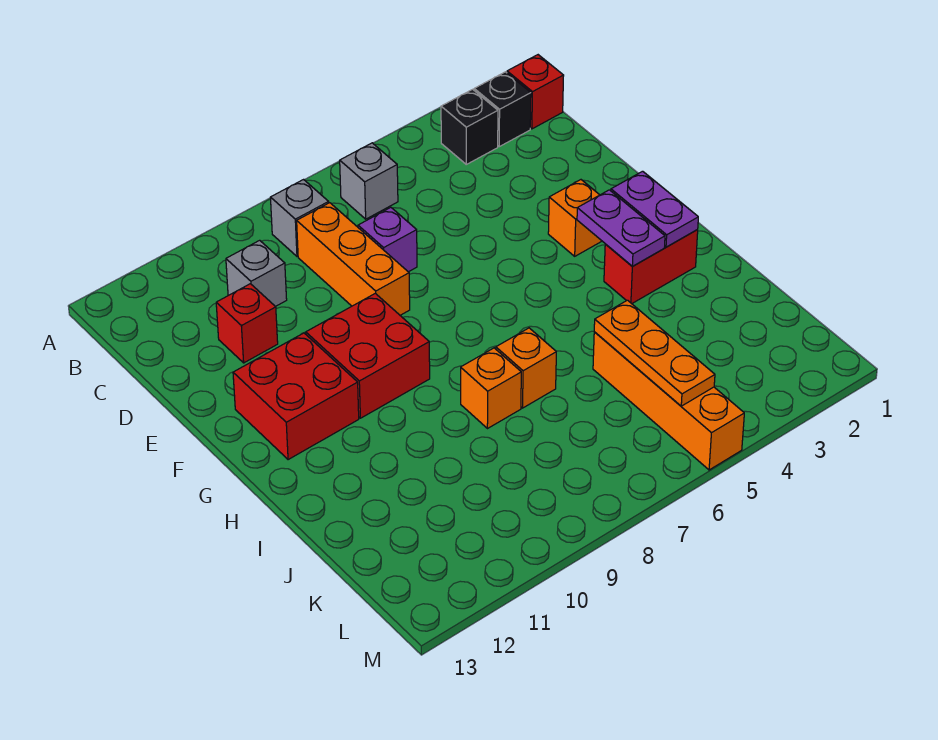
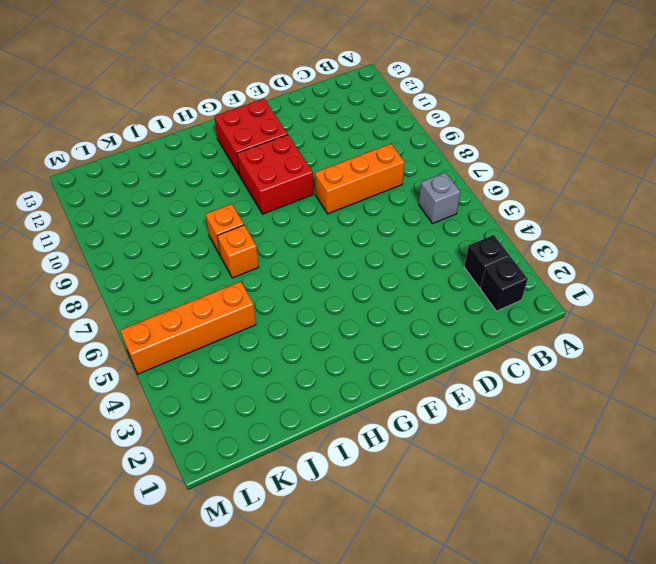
none -> red 1x1 brick [507,55,564,129]
none -> grey 1x1 brick [270,180,329,256]
none -> grey 1x1 brick [226,240,287,307]

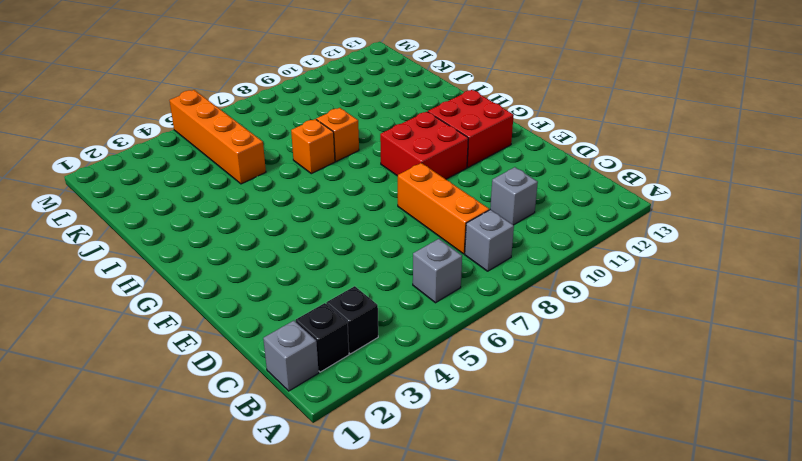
grey 1x1 brick [263,321,319,391] -> red 1x1 brick [507,55,564,129]
none -> purple 1x1 brick [358,207,417,272]
none -> red 1x1 brick [216,284,278,363]
none -> orange 1x1 brick [548,180,602,256]

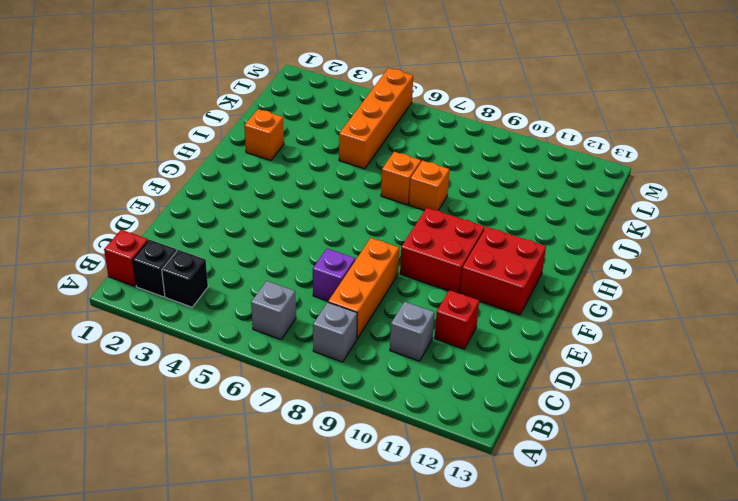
orange 1x1 brick [244,109,284,161] -> orange 1x1 brick moved to [548,180,602,256]
none -> red 1x2 brick [604,230,698,304]
none -> purple 1x2 plate [611,171,698,247]
none -> purple 1x2 plate [577,190,665,266]

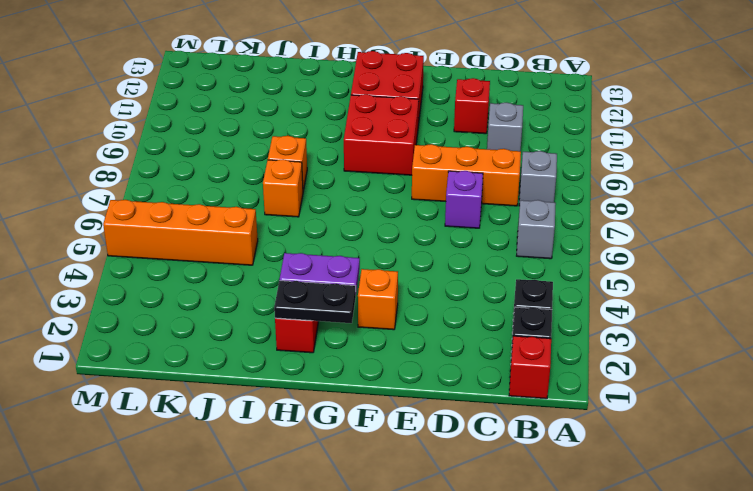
black 1x2 plate [274,281,356,323] -> purple 1x2 plate [611,171,698,247]
none -> orange 1x3 plate [594,300,715,406]

